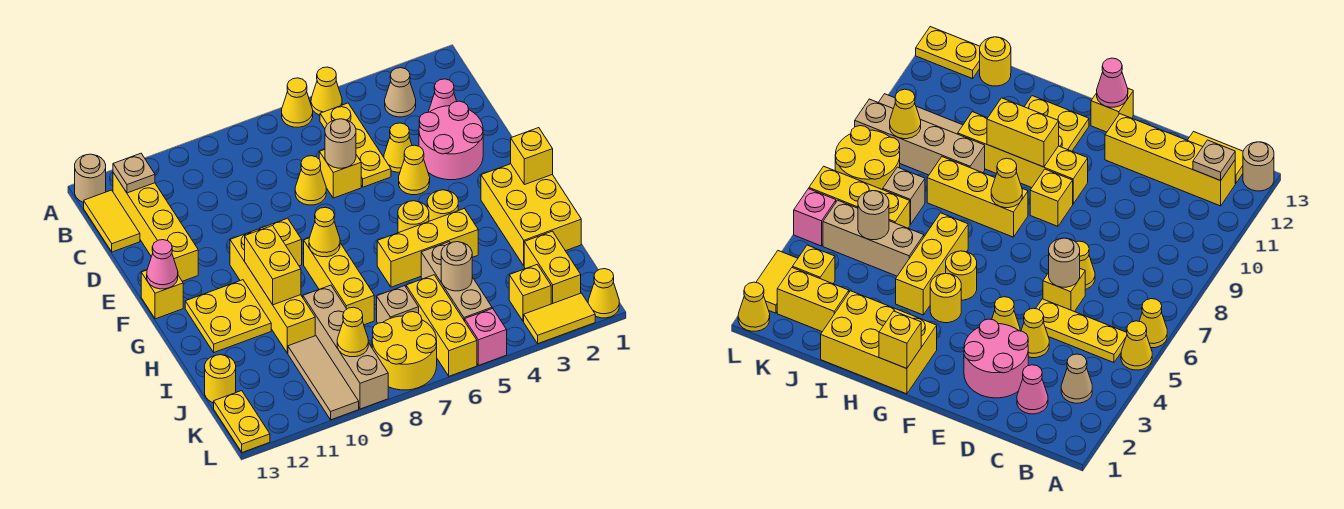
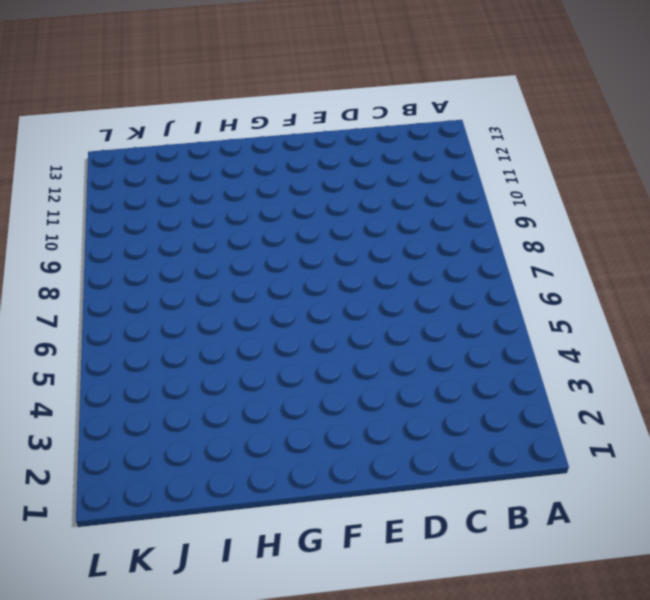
none -> yellow 1x1 cone [311,67,342,115]
none -> yellow 1x1 cone [282,78,313,127]
none -> tan 1x1 round brick [75,154,106,203]
none -> tan 1x1 cone [385,68,416,117]

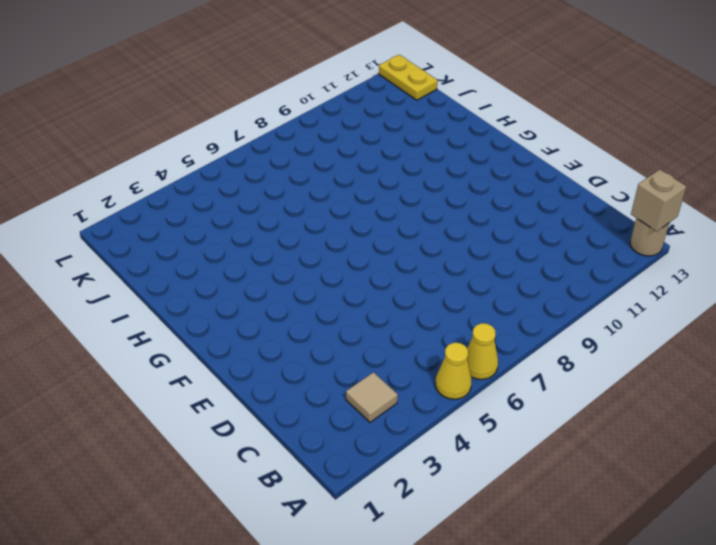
tan 1x1 brick [631,169,686,232] -> tan 1x1 brick moved to [377,286,419,323]
tan 1x1 tile [346,372,398,422] -> tan 1x1 cone [385,68,416,117]
none -> yellow 1x3 plate [320,103,391,187]
none -> yellow 1x4 brick [113,173,198,281]
none -> yellow 1x2 tile [84,190,140,252]
none -> pink 1x1 cone [429,79,457,112]

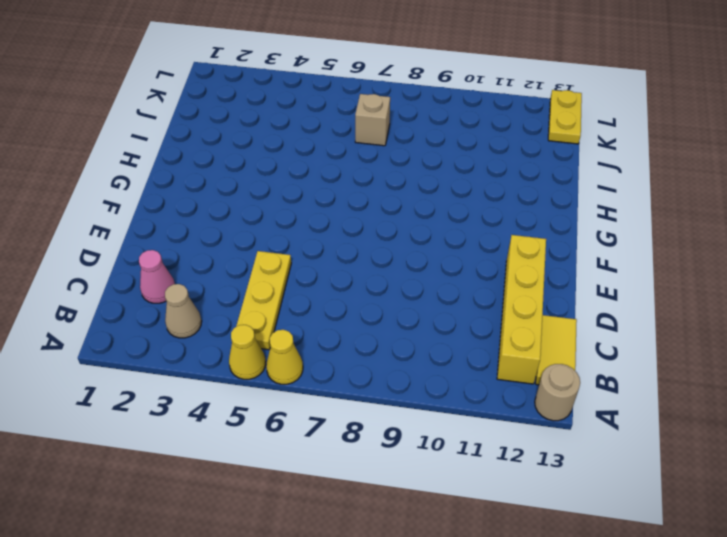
none -> pink 2x2 round brick [419,101,483,180]
none -> yellow 1x1 cone [384,123,412,172]
none -> yellow 1x1 brick [319,150,361,198]
none -> yellow 1x1 cone [295,156,326,205]

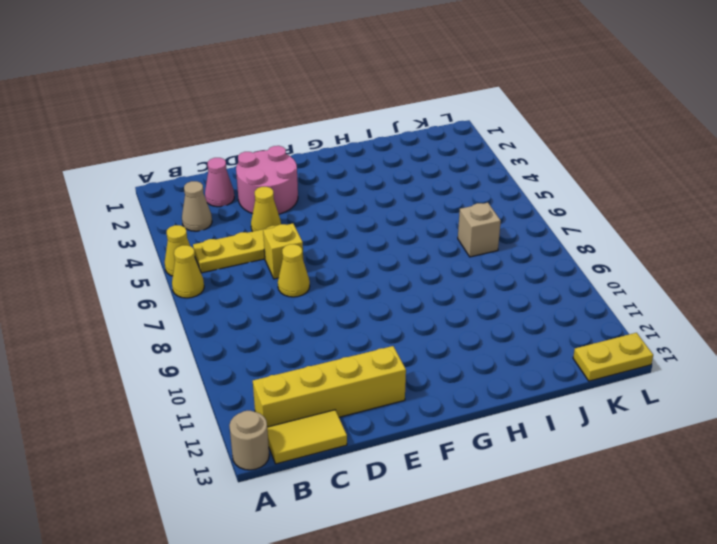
none -> yellow 1x1 cone [399,145,430,195]
none -> yellow 1x1 brick [260,218,302,266]
none -> yellow 1x4 brick [230,229,315,353]
none -> yellow 1x1 brick [141,270,183,319]

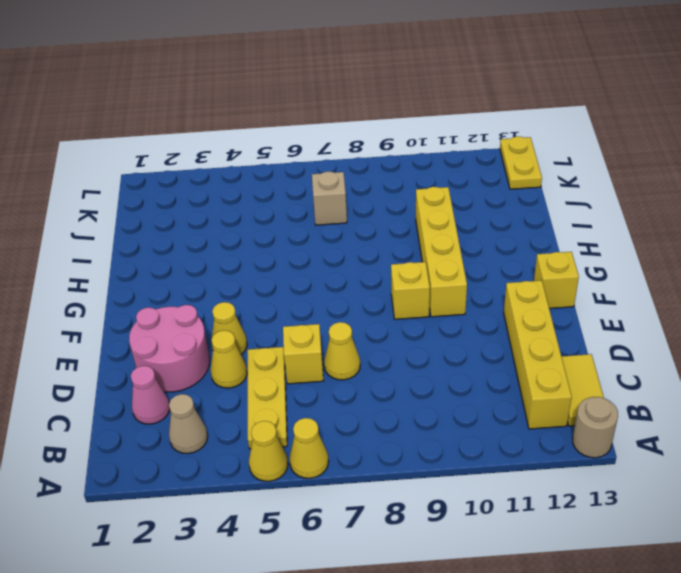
none -> yellow 2x3 brick [481,164,581,266]
none -> yellow 1x1 round brick [427,190,458,221]
none -> yellow 1x1 round brick [398,201,429,233]
none -> yellow 1x3 brick [304,238,374,325]

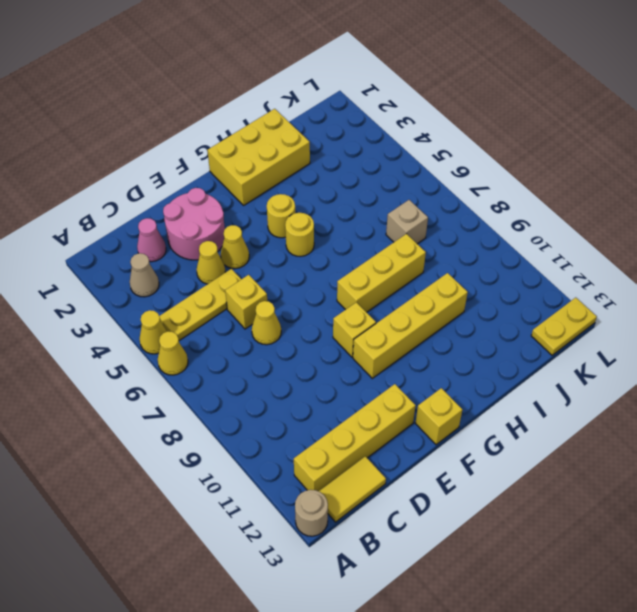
none -> yellow 2x2 plate [185,280,271,352]
none -> yellow 1x3 brick [377,208,478,287]
none -> tan 1x3 brick [421,242,492,321]
none -> tan 1x4 brick [303,285,388,409]

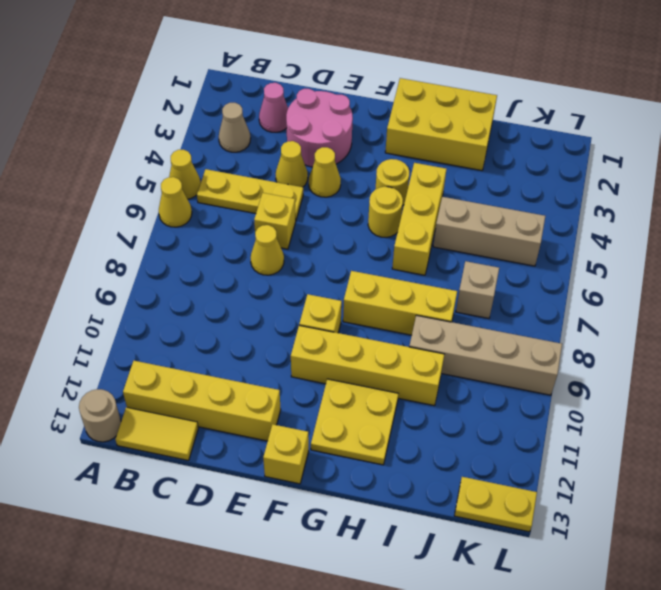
none -> yellow 1x2 brick [524,231,581,304]
none -> yellow 1x3 brick [406,275,477,376]
none -> tan 1x3 tile [288,336,359,420]
none -> yellow 1x1 round brick [205,355,236,403]

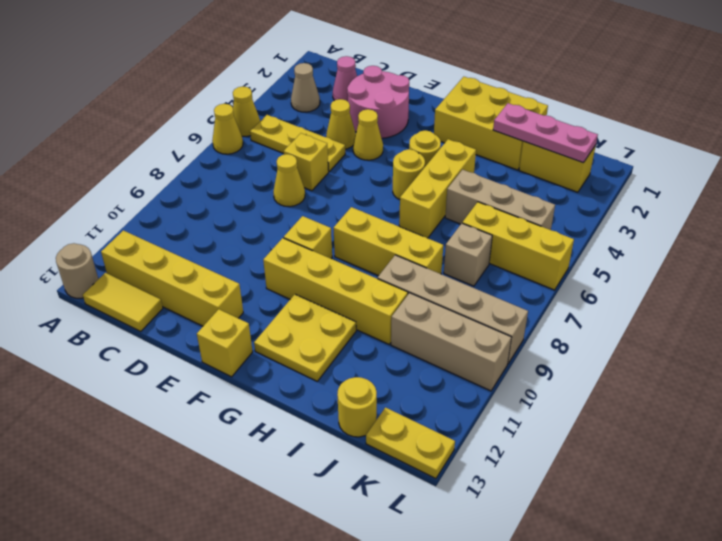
pink 1x3 plate [493,103,598,163] -> none
tan 1x3 brick [391,293,511,391] -> tan 1x3 tile [288,336,359,420]
none -> yellow 1x1 brick [509,265,551,321]
none -> yellow 2x2 round brick [372,312,437,390]
none -> yellow 1x1 cone [588,269,619,318]
none -> yellow 1x2 tile [524,293,595,344]

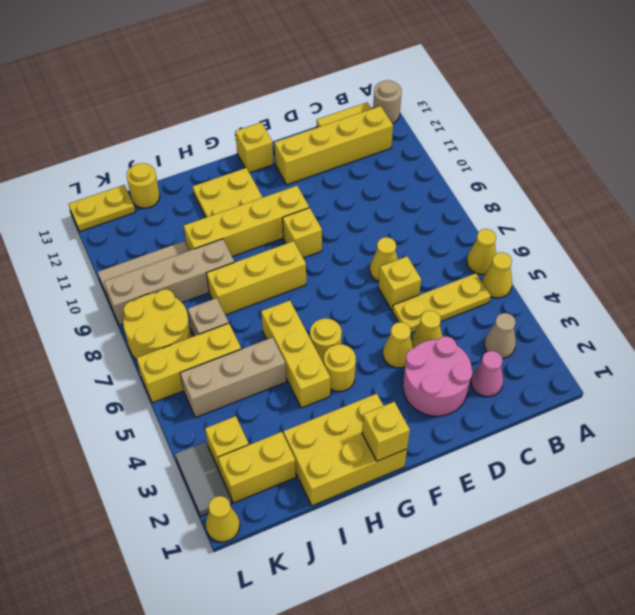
grey 1x2 tile [175,442,232,517] -> yellow 1x2 tile [524,293,595,344]
none -> pink 1x1 brick [465,308,507,365]
none -> tan 1x1 plate [113,153,155,193]
none -> tan 1x1 round brick [325,119,356,168]
none -> pink 1x1 cone [147,240,178,289]

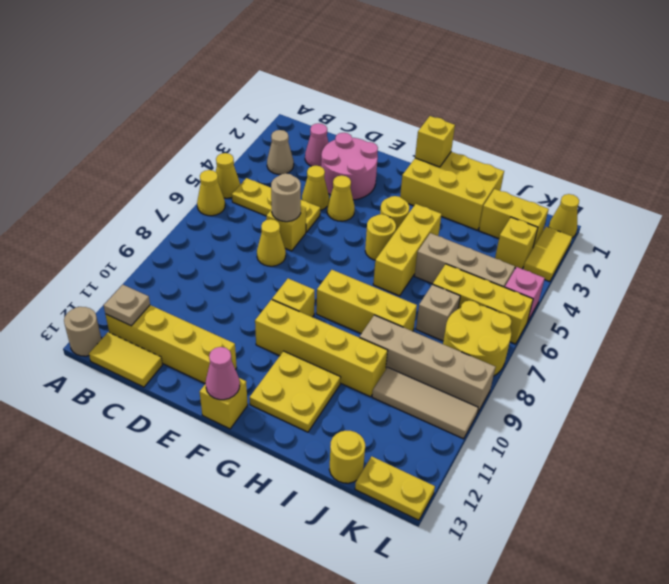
none -> yellow 1x1 cone [309,207,340,257]
none -> yellow 1x2 brick [245,225,301,305]
none -> tan 1x1 round brick [441,242,472,291]
none -> yellow 1x1 cone [337,307,368,357]

